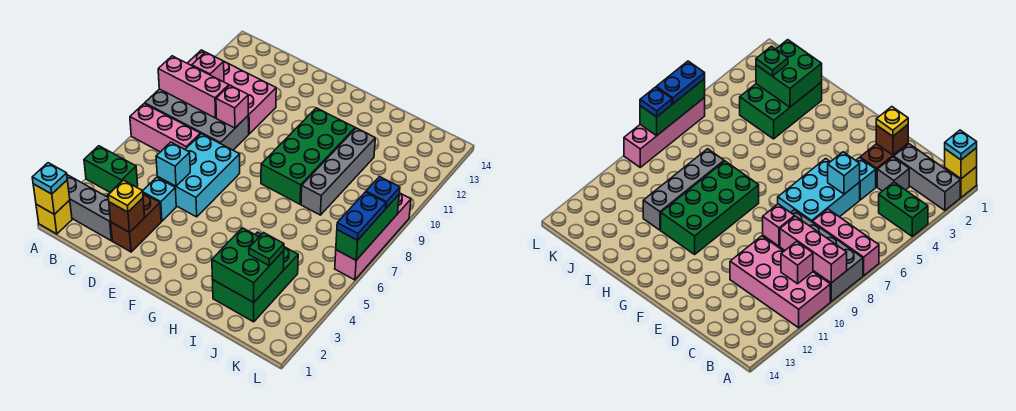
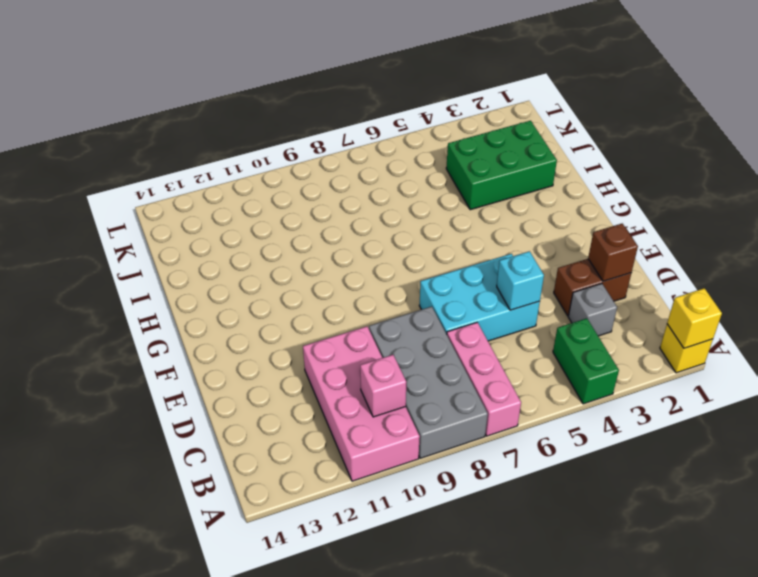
none -> grey 1x3 brick [67,175,112,241]
none -> cyan 1x1 brick [143,177,176,221]
none -> green 2x4 brick [261,108,355,204]

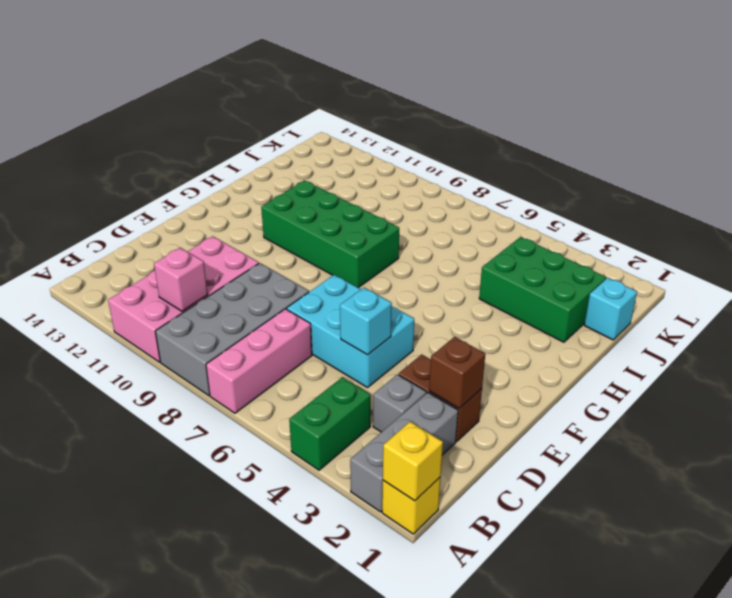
cyan 1x1 brick [584,278,637,340] -> cyan 1x1 brick moved to [143,177,176,221]
none -> grey 1x4 brick [301,128,375,215]
none -> pink 1x4 brick [335,193,411,280]
none -> pink 1x3 brick [158,56,229,118]

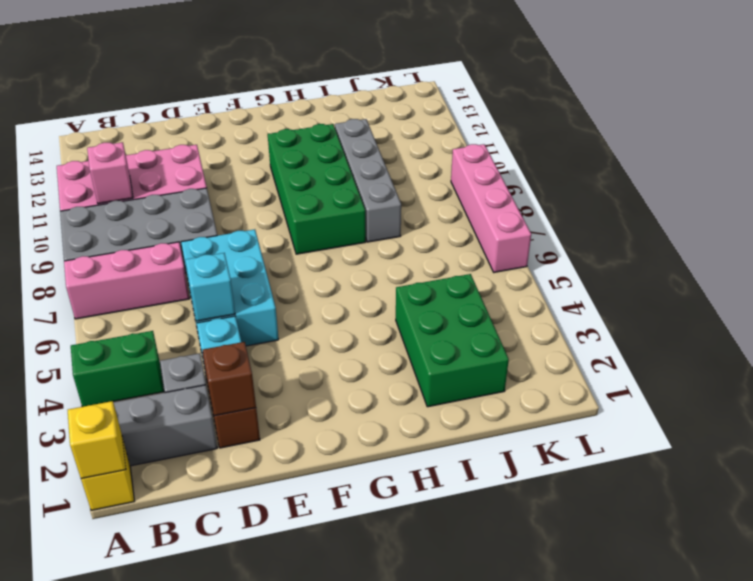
none -> pink 1x3 brick [158,56,229,118]
none -> pink 1x1 brick [216,85,248,128]
none -> green 2x2 brick [212,228,284,302]

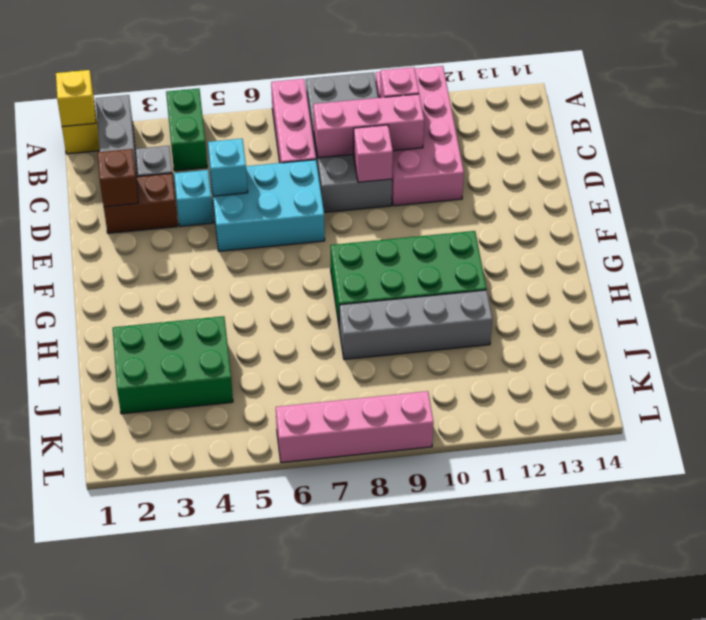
pink 1x3 brick [313,94,424,158] -> pink 1x3 brick turned to [158,56,229,118]
none -> green 2x2 brick [212,228,284,302]
none -> green 1x3 brick [336,195,399,260]
none -> cyan 1x1 plate [32,163,67,194]

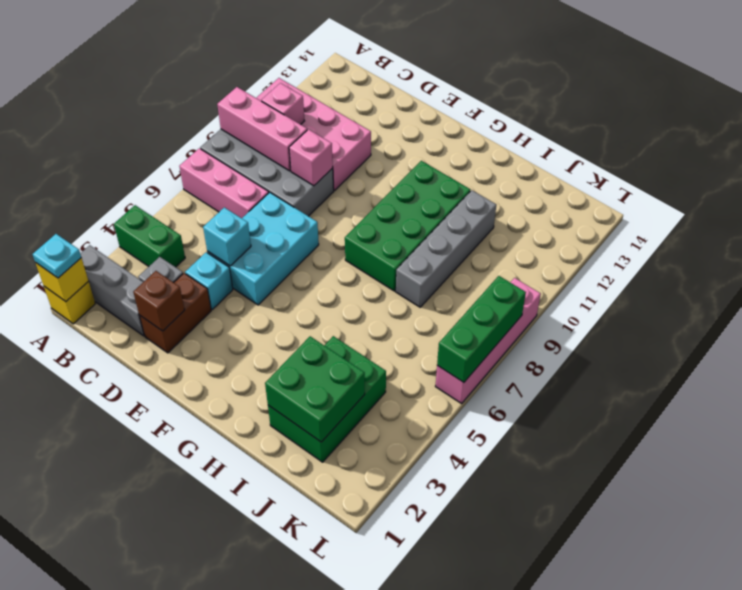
none -> yellow 1x1 plate [108,180,143,212]
none -> green 1x1 plate [249,233,284,266]
none -> blue 1x2 plate [337,192,386,240]

